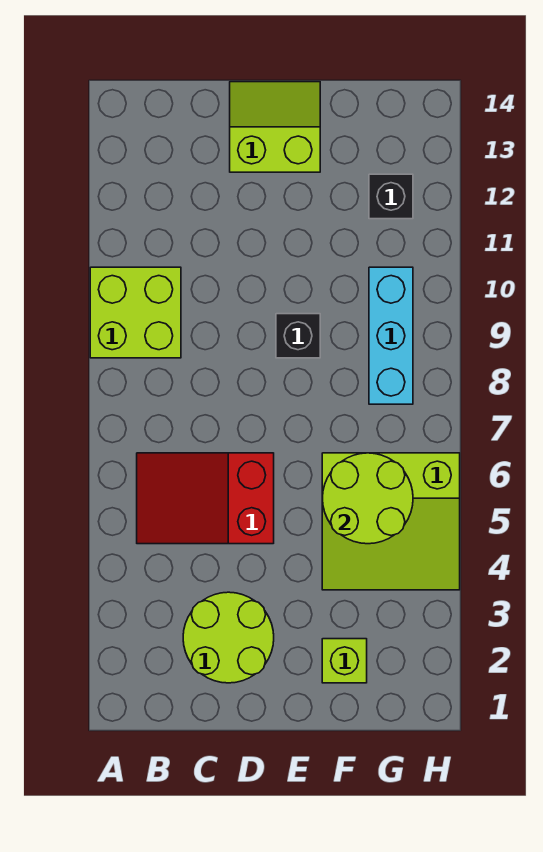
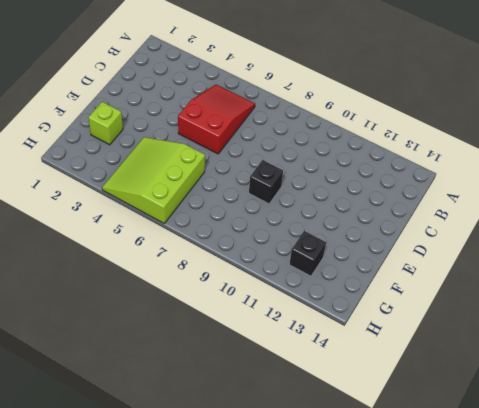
none -> lime 2x2 brick [90,267,181,358]
none -> lime 2x2 round brick [183,592,274,683]

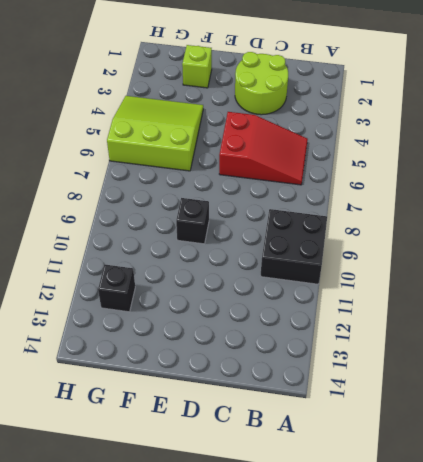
black 2x2 brick [261,209,327,284] -> lime 2x2 brick [90,267,181,358]
none -> lime 2x2 slope [230,82,320,172]
none -> cyan 1x3 brick [369,267,413,404]

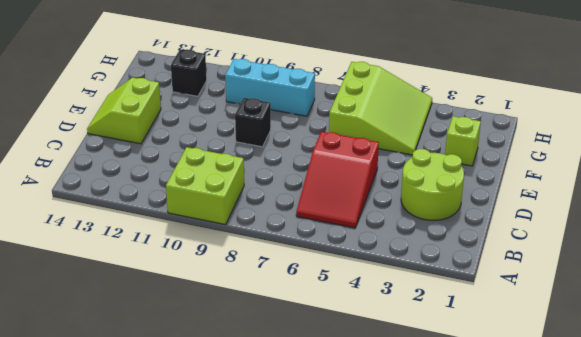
none -> lime 2x2 round brick [322,453,413,544]

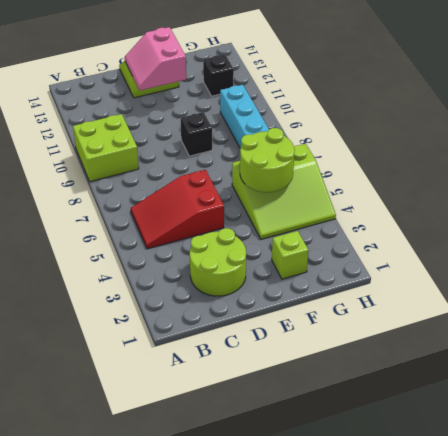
pink 2x2 slope [125,27,186,91] -> none

